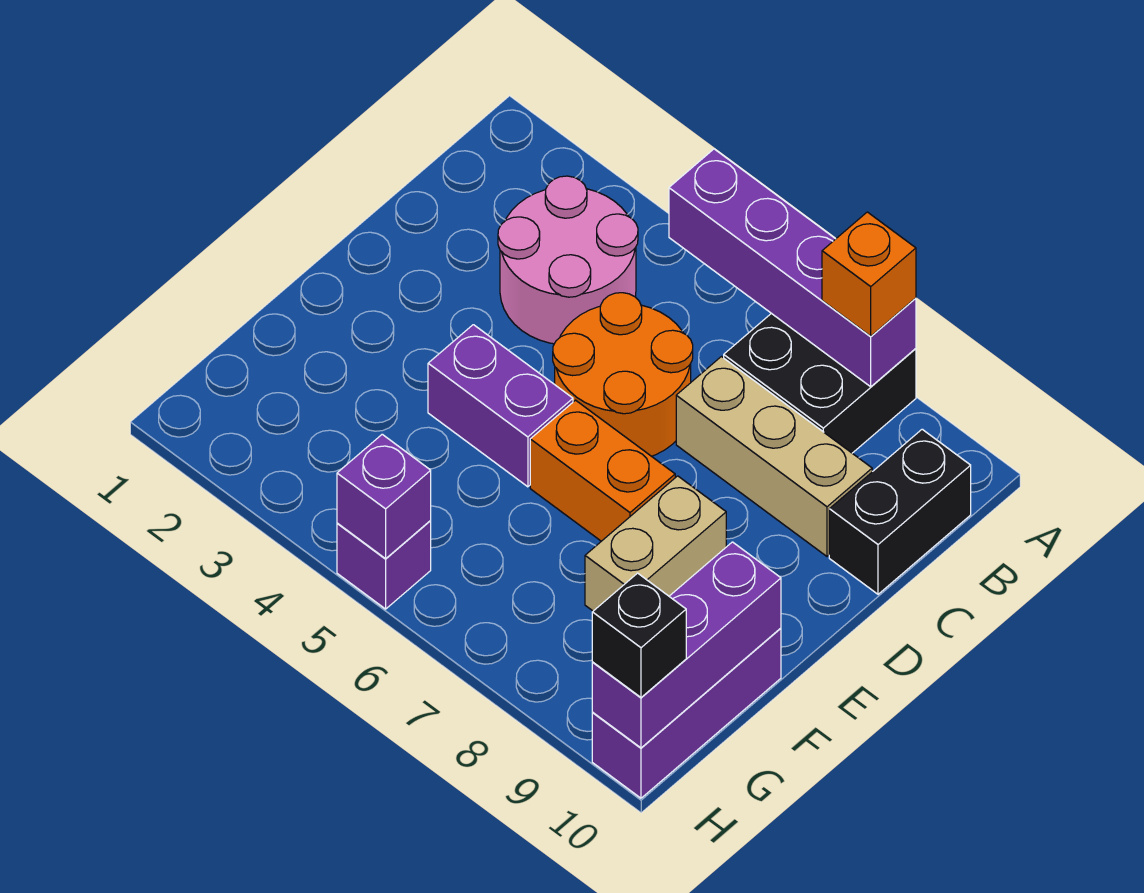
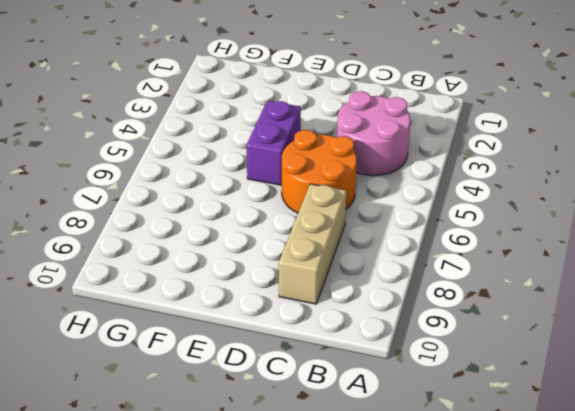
none -> black 2x2 brick [724,313,916,453]
none -> black 1x2 brick [829,429,971,594]
none -> orange 1x2 brick [530,400,675,541]

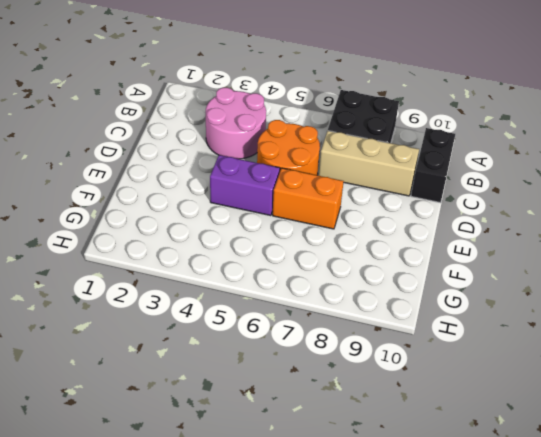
none -> tan 1x2 brick [585,476,726,611]
none -> purple 1x3 brick [592,628,781,798]
none -> purple 1x1 brick [337,520,431,609]

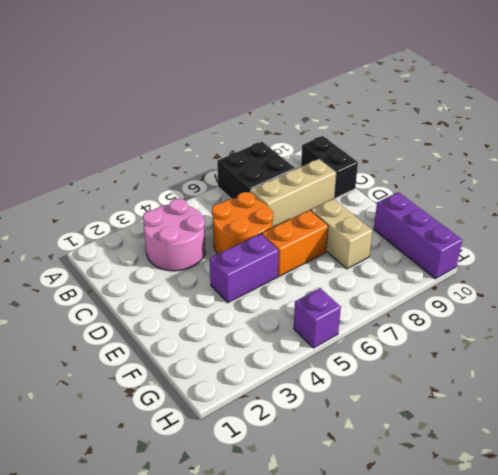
none -> purple 1x4 brick [669,149,916,387]
none -> purple 1x3 brick [592,542,781,748]
none -> purple 1x1 brick [337,434,431,559]

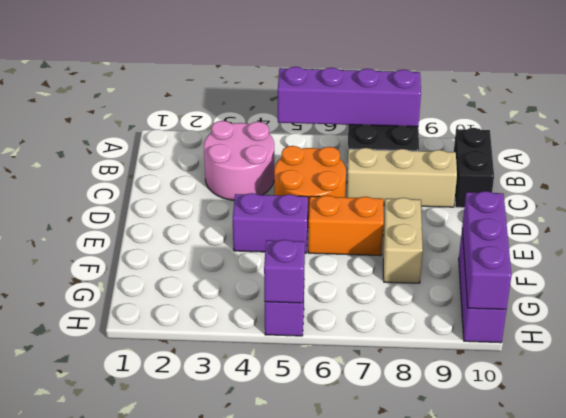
none -> orange 1x1 brick [822,212,916,336]
none -> black 1x1 brick [592,573,686,697]

